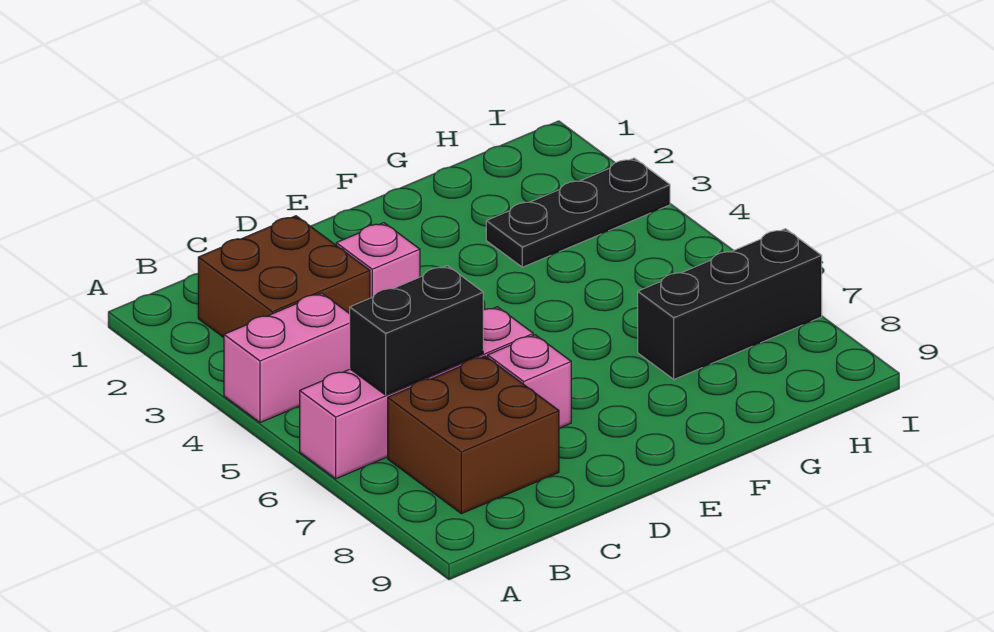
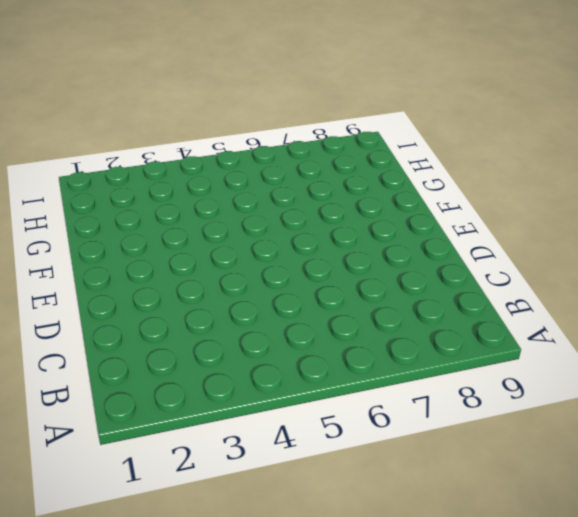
none -> pink 1x2 brick [224,293,350,423]
none -> pink 1x4 brick [300,307,533,479]

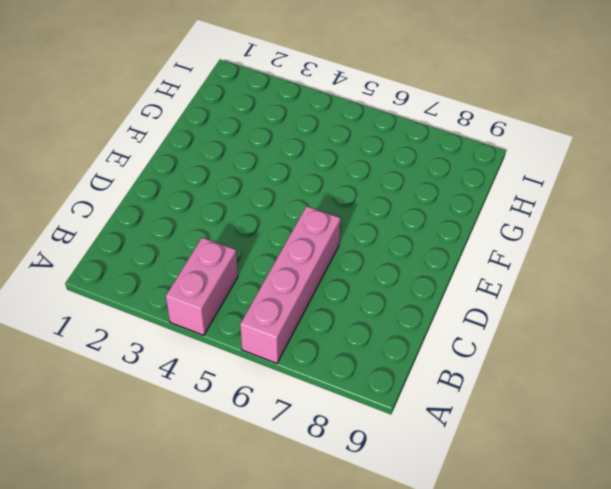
none -> brown 2x2 brick [198,216,370,337]
none -> brown 2x2 brick [388,356,559,514]

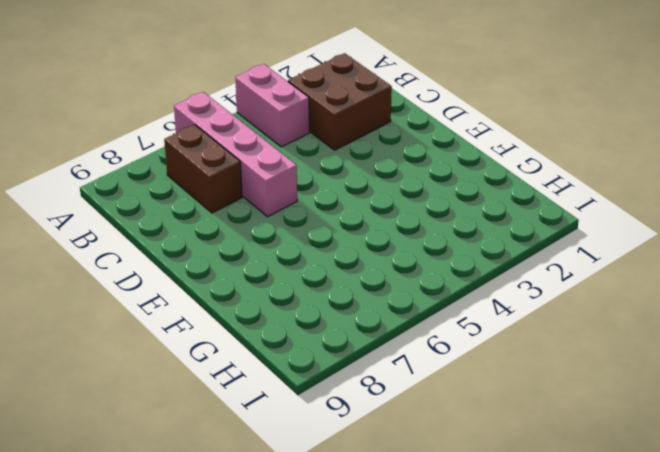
brown 1x2 brick [164,125,242,213] -> brown 2x2 brick [388,356,559,514]
none -> pink 1x1 brick [336,223,420,298]
none -> pink 1x1 brick [488,335,571,428]

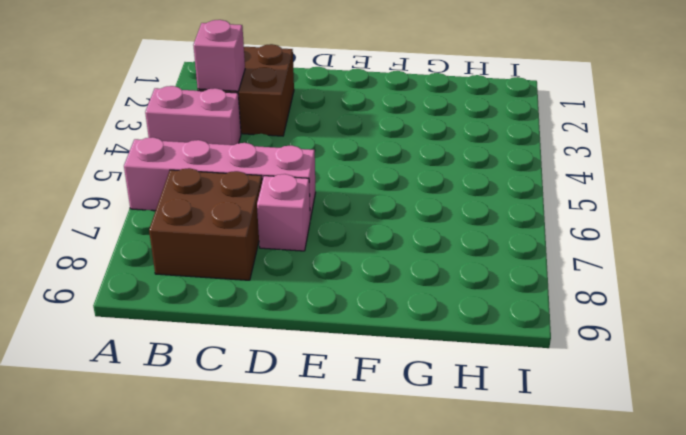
pink 1x1 brick [193,20,245,91] -> pink 1x1 brick moved to [336,223,420,298]
none -> black 1x3 plate [486,158,670,267]
none -> black 1x3 brick [638,229,822,379]

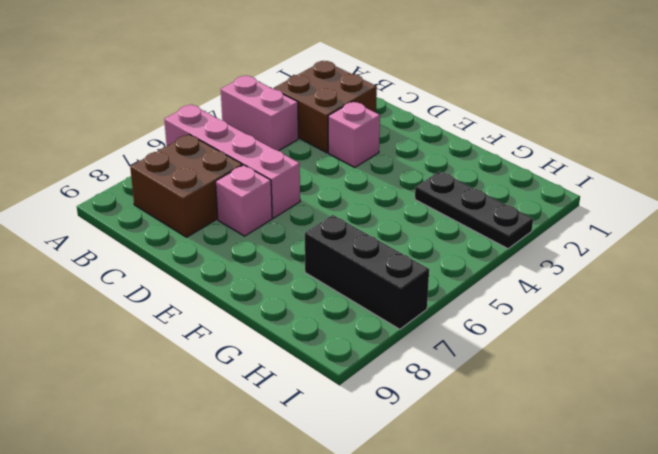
none -> black 1x2 brick [350,266,483,395]

